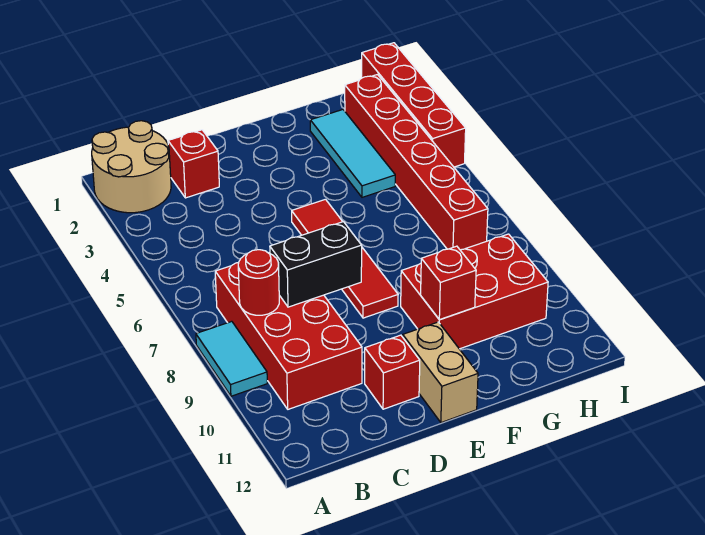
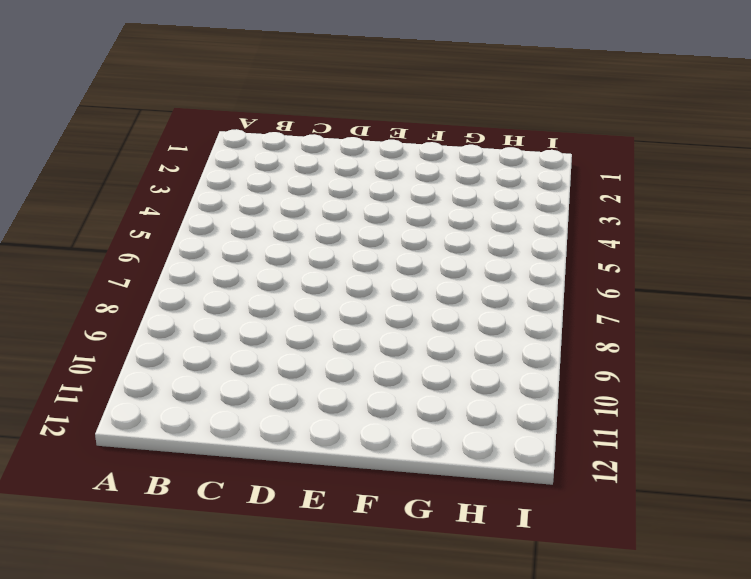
none -> tan 2x2 round brick [92,121,171,213]
none -> cyan 1x2 tile [196,321,267,396]
none -> red 2x4 brick [215,263,362,409]

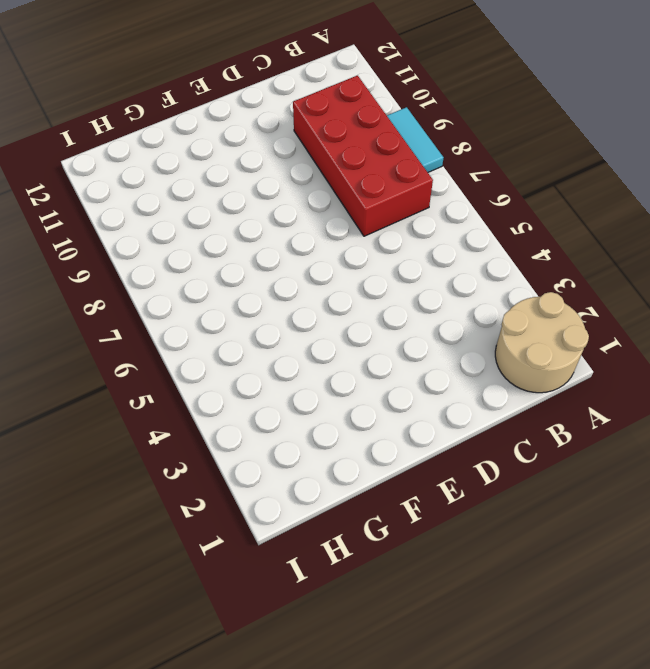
none -> red 1x1 brick [168,130,219,198]
none -> red 1x1 brick [365,335,420,409]
none -> red 1x4 tile [292,199,398,318]

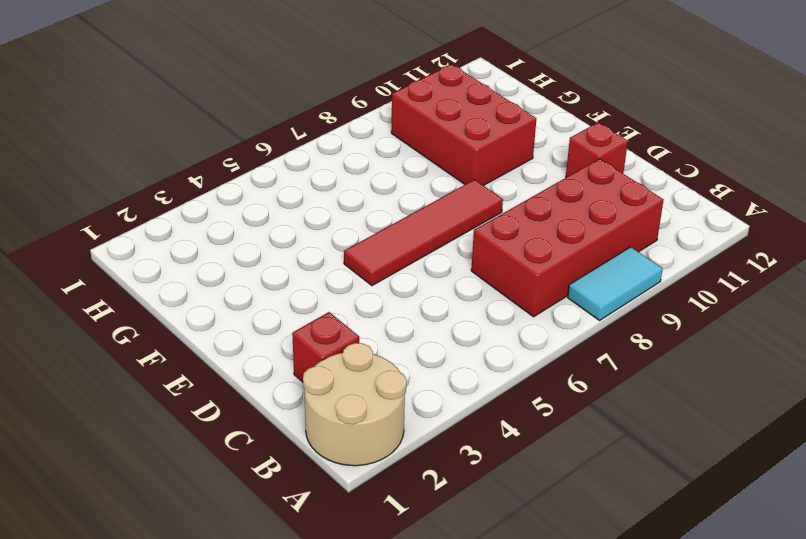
none -> tan 1x2 brick [403,322,478,423]
none -> cyan 1x3 tile [310,110,395,197]
none -> red 1x6 brick [345,75,488,250]

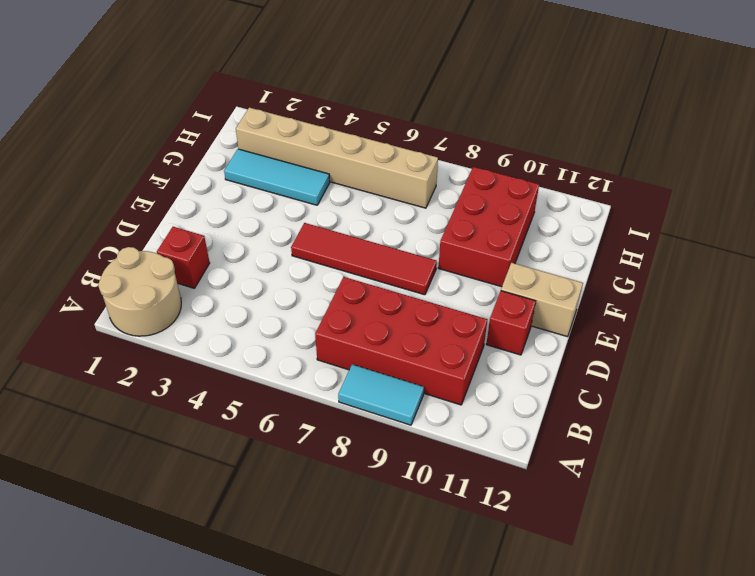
tan 1x6 brick [236,108,438,208] -> red 1x6 brick [345,75,488,250]
none -> red 1x4 brick [362,43,466,167]
none -> red 1x1 round brick [238,250,279,315]
none -> black 1x2 brick [270,222,362,307]

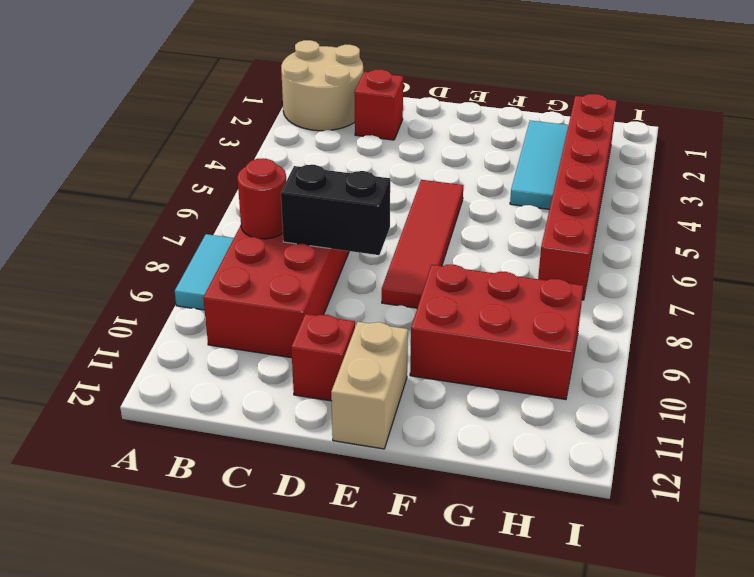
none -> red 1x4 brick [362,43,466,167]
none -> red 1x1 brick [421,246,476,320]

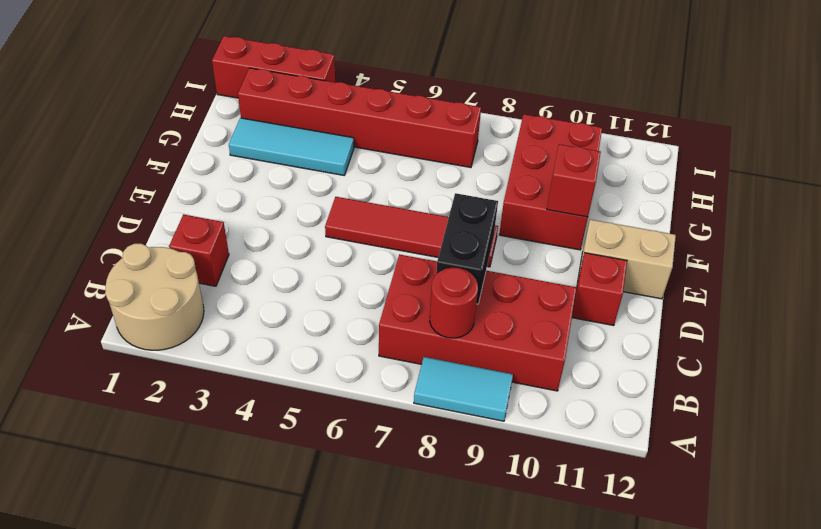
red 1x3 brick [212,36,335,98] -> red 1x4 brick [362,43,466,167]

